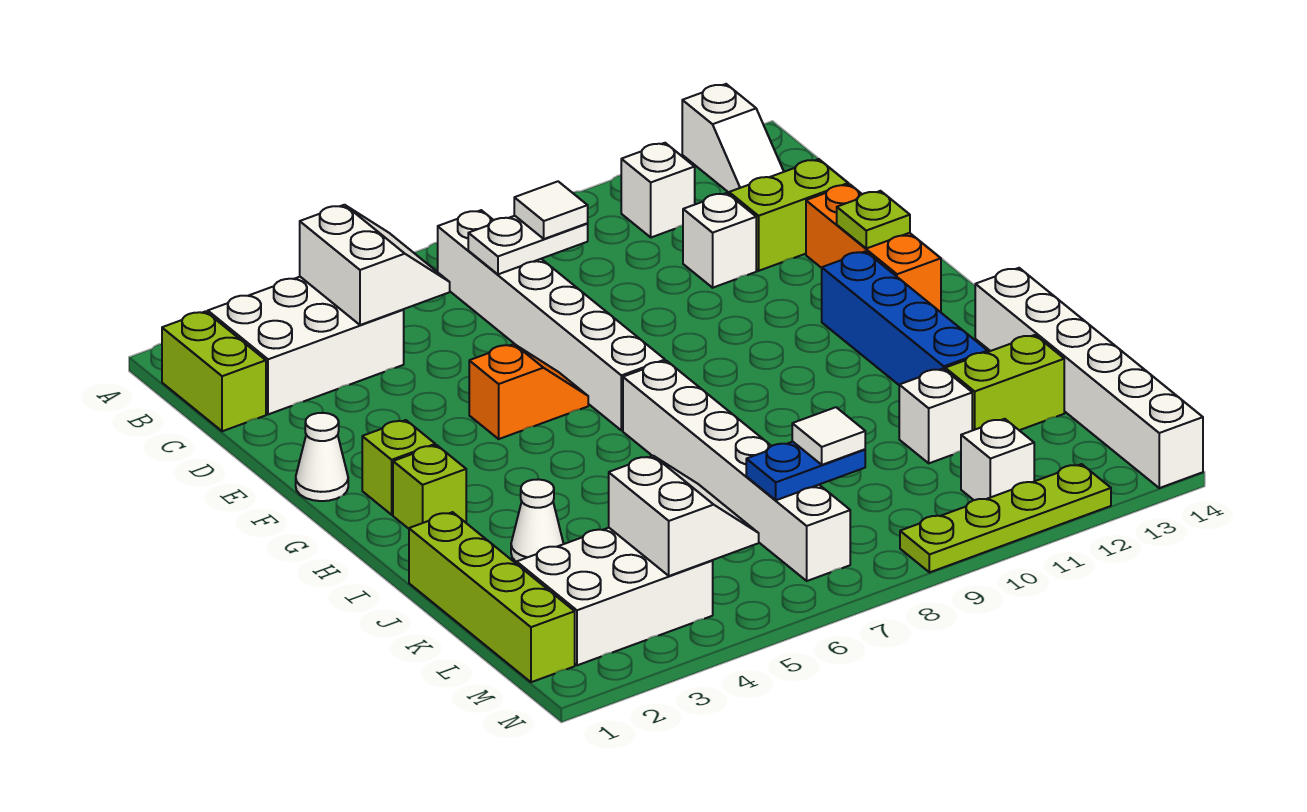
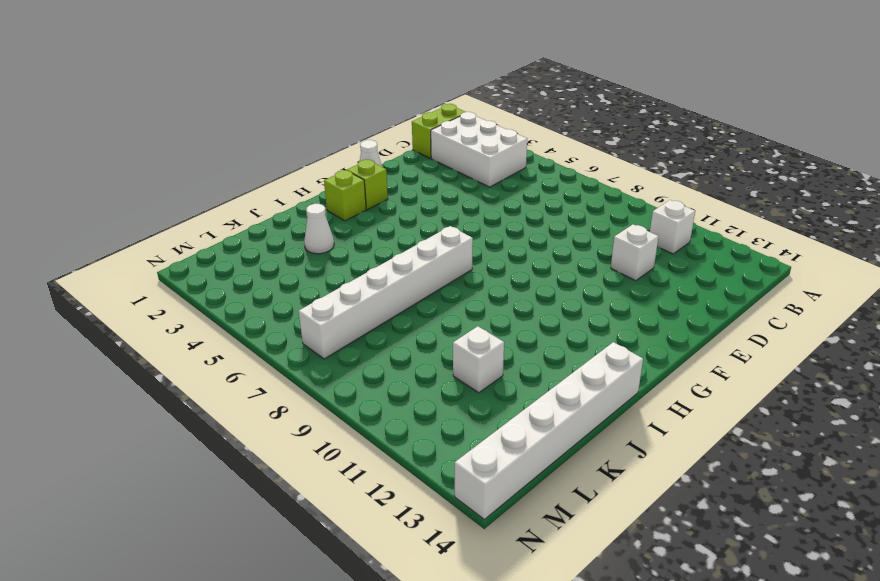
none -> white 1x2 slope [682,84,784,192]
none -> white 1x6 brick [438,210,665,430]
none -> lime 1x2 brick [729,159,848,271]

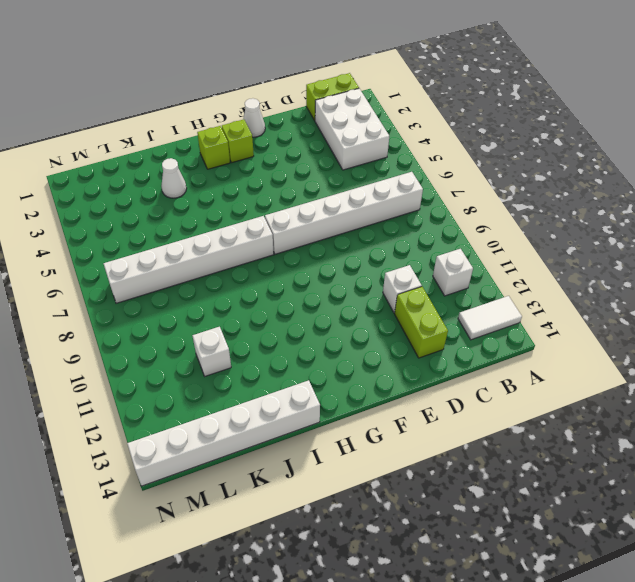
white 1x2 tile [458,296,522,340] -> white 1x2 slope [682,84,784,192]
none -> orange 1x3 brick [806,184,941,312]
none -> orange 1x2 slope [469,344,588,439]
none -> blue 1x4 brick [822,251,988,385]

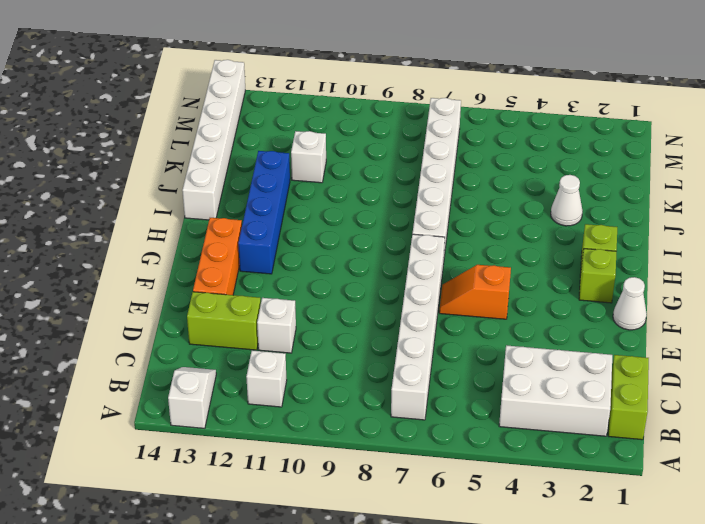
none -> lime 1x4 brick [409,512,575,682]
none -> lime 1x2 brick [945,335,1064,430]
none -> white 2x3 brick [517,528,713,665]

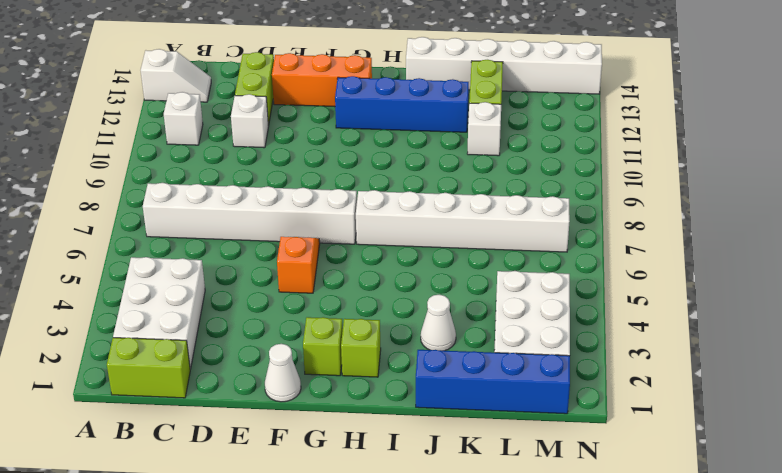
blue 1x4 brick [416,350,570,414] -> lime 1x4 brick [409,512,575,682]
none -> white 1x1 brick [961,419,1034,500]
none -> lime 1x4 plate [900,464,1111,572]
none -> white 2x2 slope [300,205,450,325]

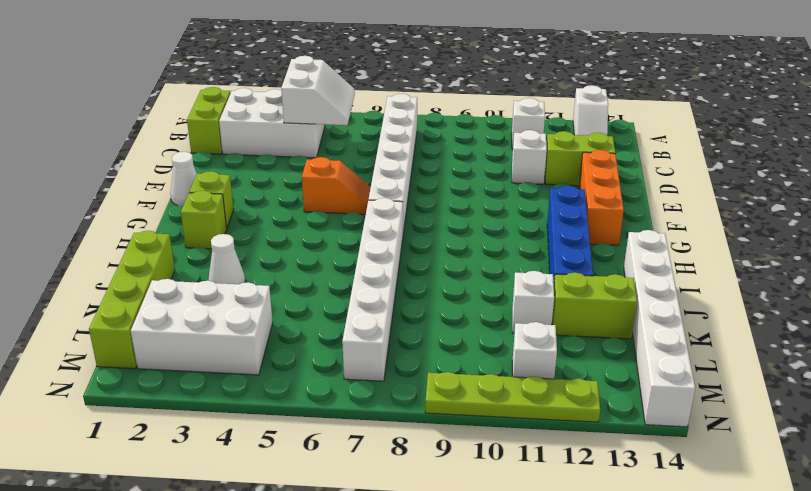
none -> white 1x2 plate [468,216,588,274]
none -> lime 1x1 plate [837,191,910,248]
none -> white 2x2 slope [609,456,759,576]

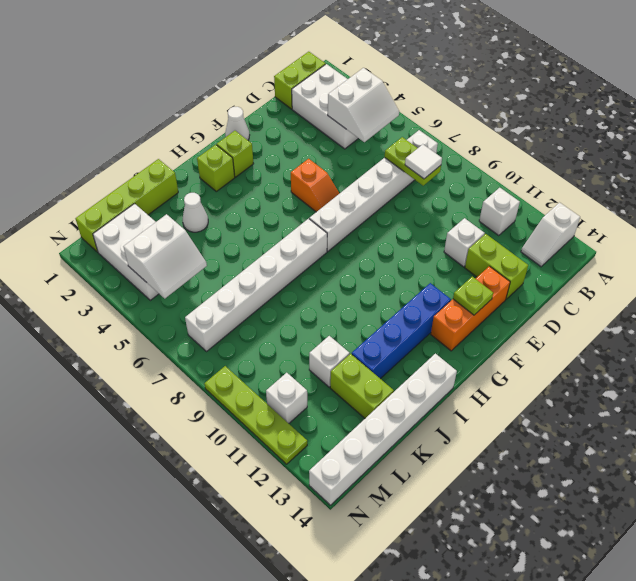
lime 1x2 plate [385,137,441,186] -> white 1x2 plate [468,216,588,274]
none -> blue 1x2 plate [746,442,865,500]
none -> white 1x1 tile [792,407,865,465]

